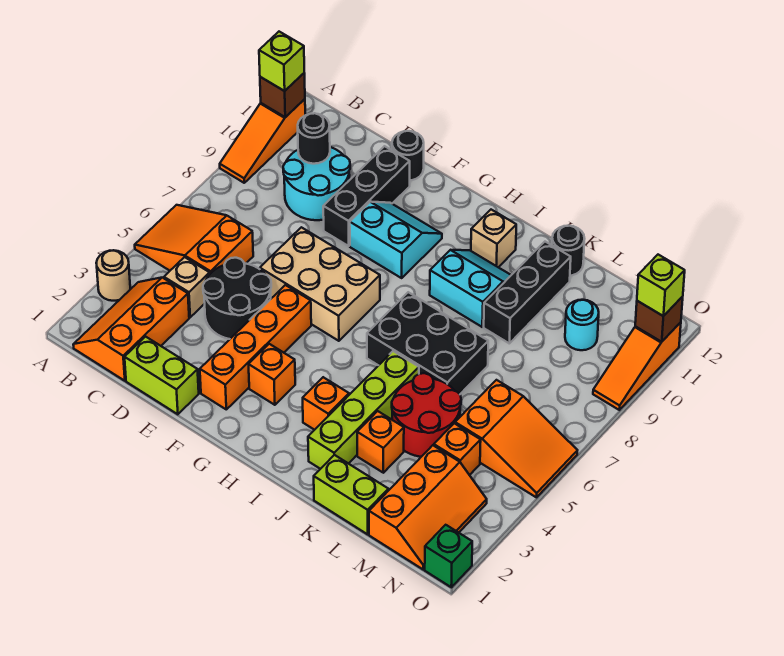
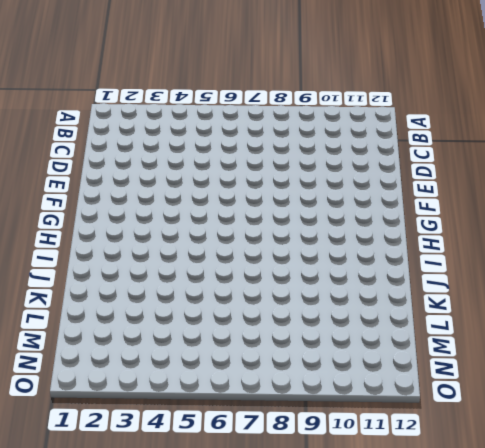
none -> tan 1x1 round brick [96,250,130,301]
none -> orange 2x3 slope [135,205,253,274]
none -> orange 1x3 slope [220,99,305,183]
none -> orange 2x3 slope [73,278,189,381]

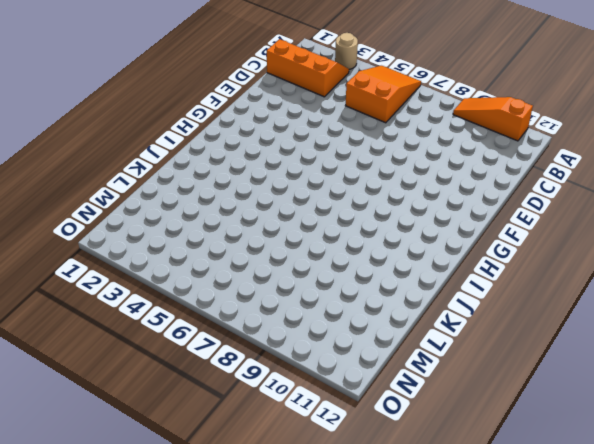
none -> tan 1x1 brick [164,257,210,317]
none -> cyan 2x2 round brick [283,147,350,220]
none -> lime 1x2 brick [125,337,199,414]
none -> black 2x2 round brick [203,258,271,339]

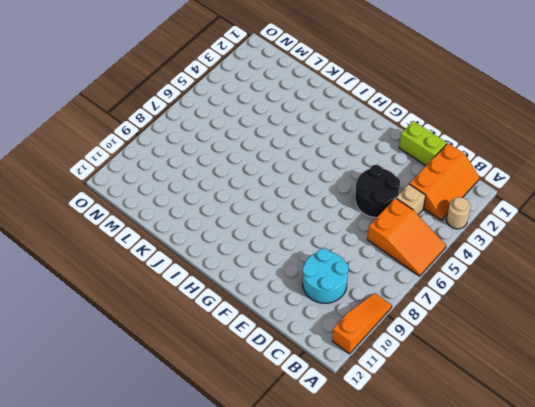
none -> tan 2x3 brick [260,227,380,341]
none -> black 1x3 brick [323,146,410,246]
none -> black 1x1 round brick [392,131,424,180]
none -> orange 1x4 brick [200,285,311,409]

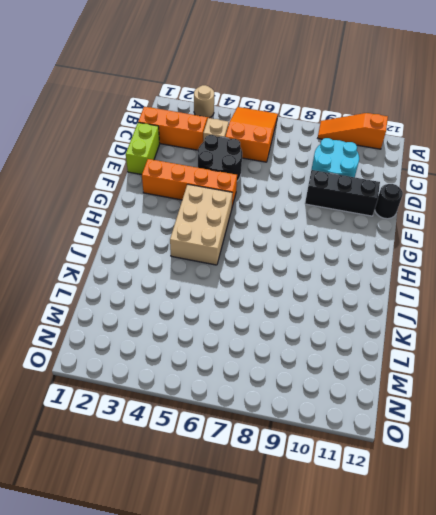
tan 2x3 brick [170,184,233,265] -> tan 2x3 brick moved to [260,227,380,341]
none -> cyan 2x2 slope [350,202,442,278]
none -> orange 1x1 brick [249,344,295,405]
none -> orange 1x1 brick [303,377,349,430]
none -> black 2x3 brick [367,292,488,394]

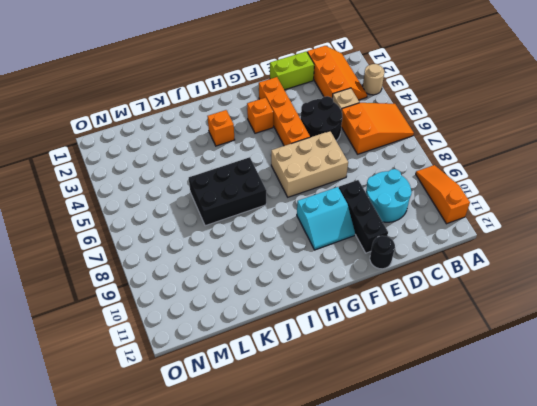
none -> cyan 2x2 slope [430,250,511,327]
none -> tan 1x1 brick [471,210,516,267]
none -> lime 1x4 brick [308,351,419,469]
none -> lime 1x2 brick [314,455,388,535]

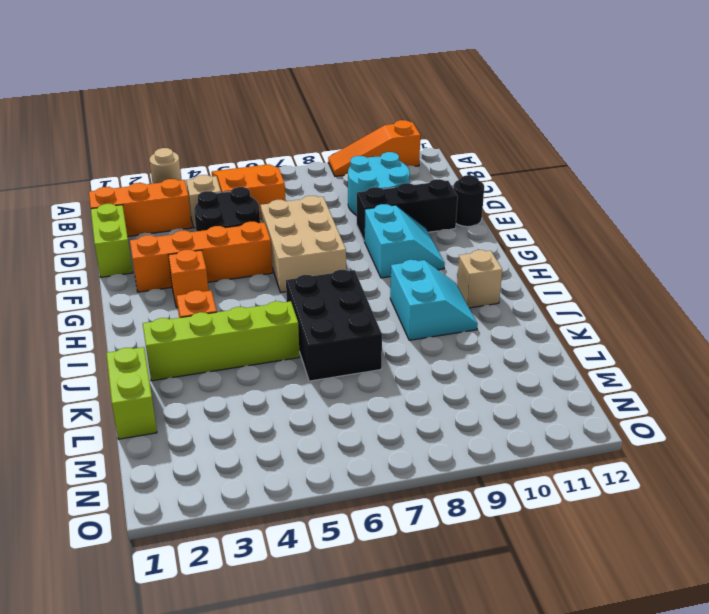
none -> orange 1x1 brick [357,411,404,473]
none -> red 2x2 round brick [392,373,461,457]
none -> black 1x3 brick [484,242,571,343]
none -> black 1x1 round brick [552,226,585,276]

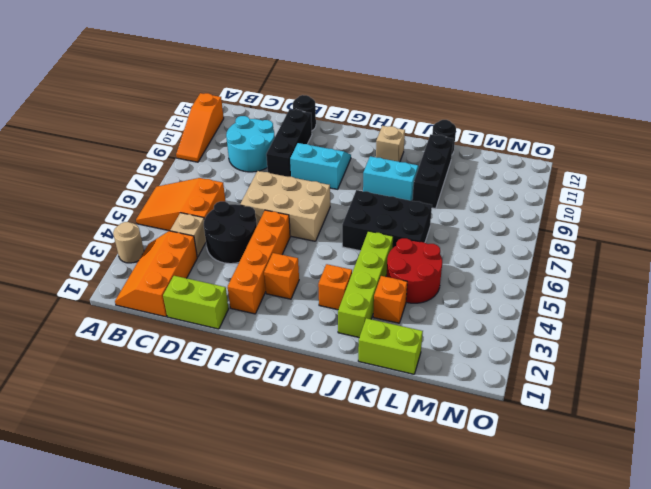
none -> orange 2x3 slope [369,445,487,569]
none -> orange 1x1 brick [434,423,481,475]
none -> orange 2x3 slope [455,380,577,497]
none -> cyan 1x1 round brick [565,300,599,350]

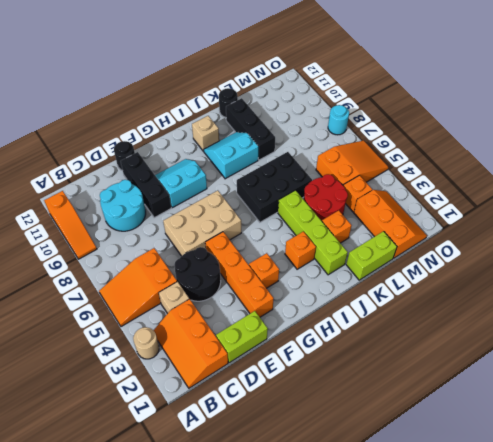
cyan 1x1 round brick [328,105,349,135] -> cyan 1x1 round brick moved to [565,300,599,350]
none -> green 1x1 brick [425,525,472,587]
none -> orange 1x3 slope [593,322,681,410]
none -> brown 1x1 brick [260,73,305,117]
none -> black 1x1 round brick [298,113,330,164]

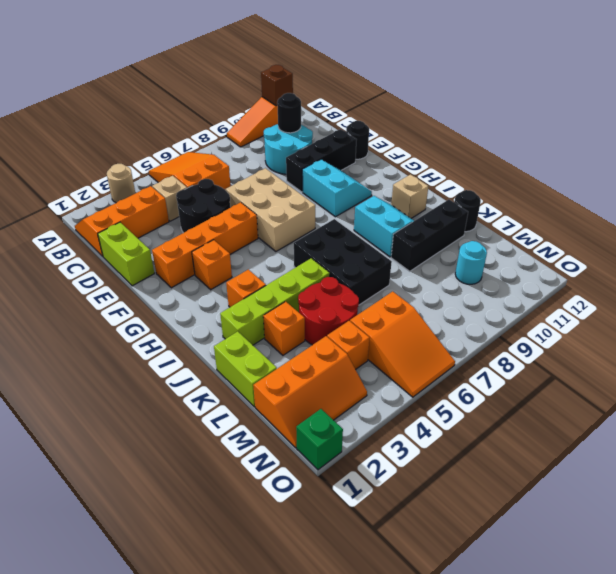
none -> orange 1x3 slope [593,322,681,410]
none -> brown 1x1 brick [635,297,683,342]
none -> lime 1x1 brick [259,32,304,91]
none -> lime 1x1 brick [637,255,685,316]

